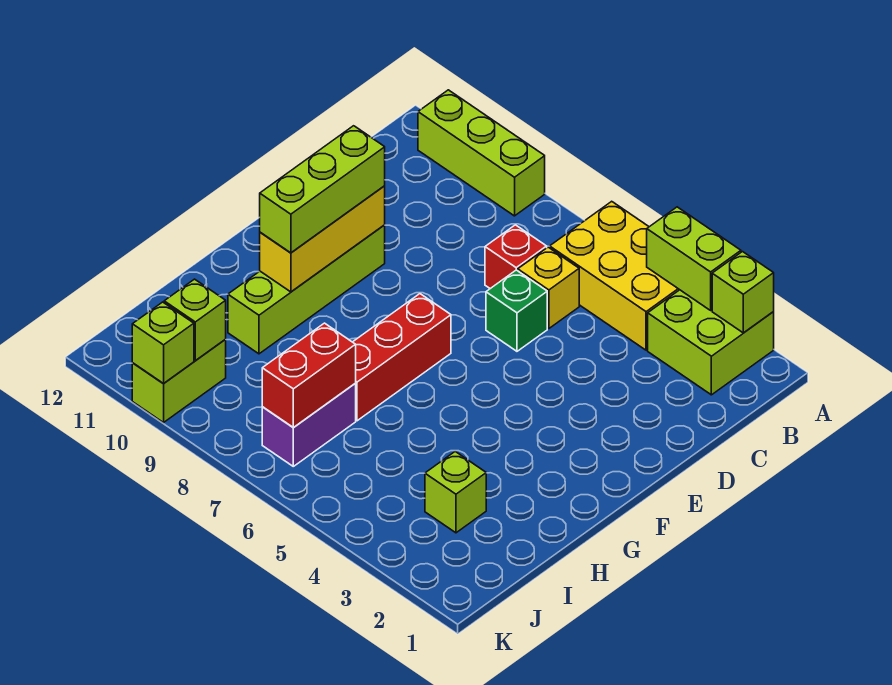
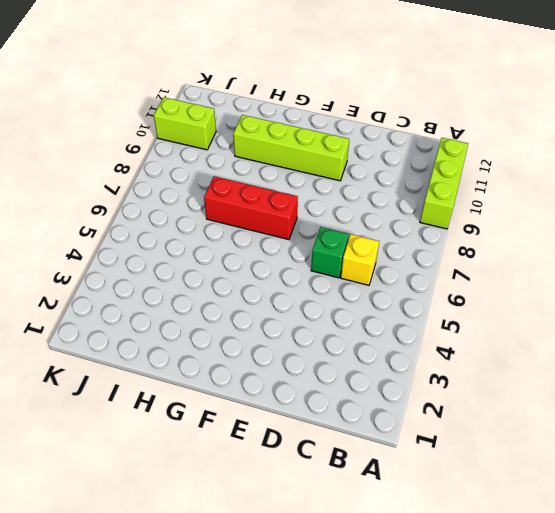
none -> lime 2x2 brick [648,290,774,395]
none -> yellow 2x3 brick [550,201,679,350]
none -> red 1x1 brick [485,225,547,289]

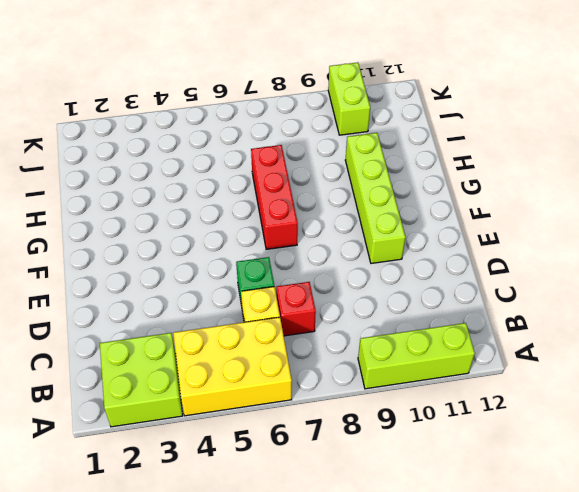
none -> lime 1x1 brick [425,452,486,533]
none -> purple 1x2 brick [262,384,356,466]
none -> lime 1x1 brick [712,252,774,333]

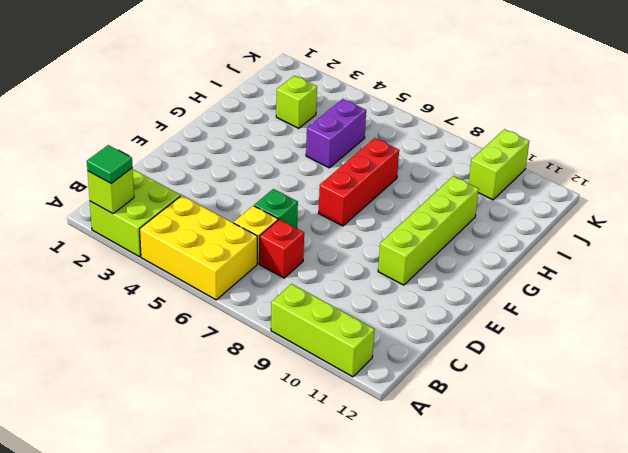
green 1x1 tile [87,145,133,183] -> none
purple 1x2 brick [306,99,366,168] -> purple 1x2 brick moved to [262,384,356,466]
none -> lime 1x2 brick [647,207,741,310]
none -> yellow 1x3 brick [260,186,385,292]
none -> red 1x2 brick [262,323,356,428]

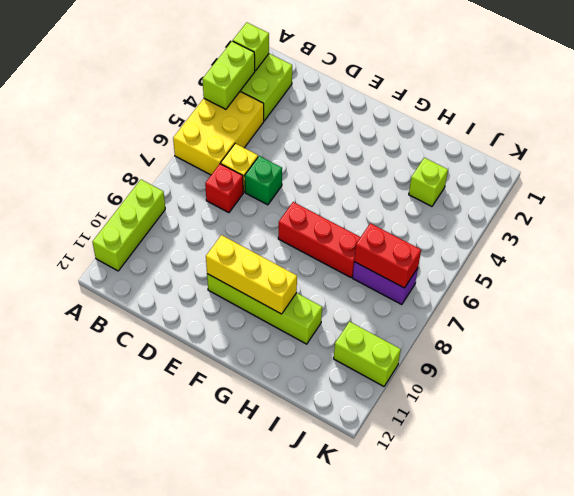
none -> lime 1x1 brick [164,279,226,360]
none -> lime 1x1 brick [132,302,194,383]
none -> lime 1x3 brick [260,126,385,253]

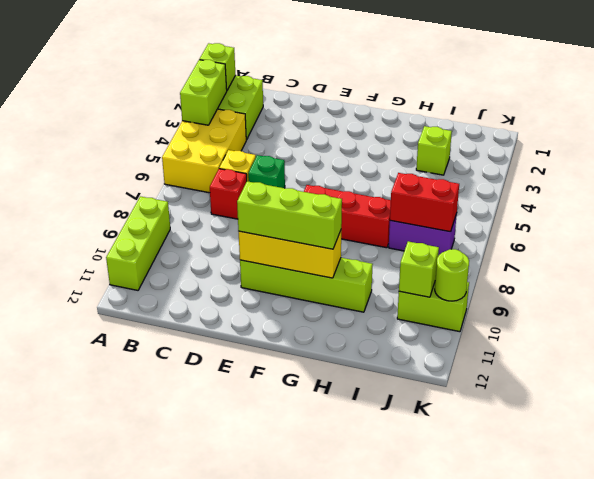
lime 1x1 round brick [435,249,469,301] -> lime 1x1 brick [132,302,194,383]

